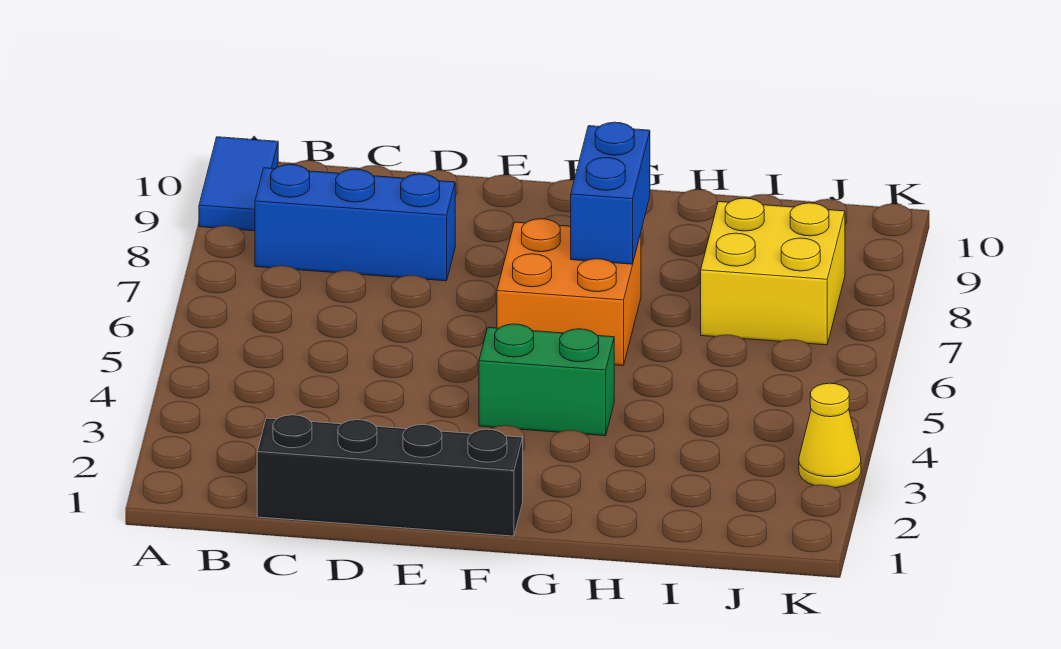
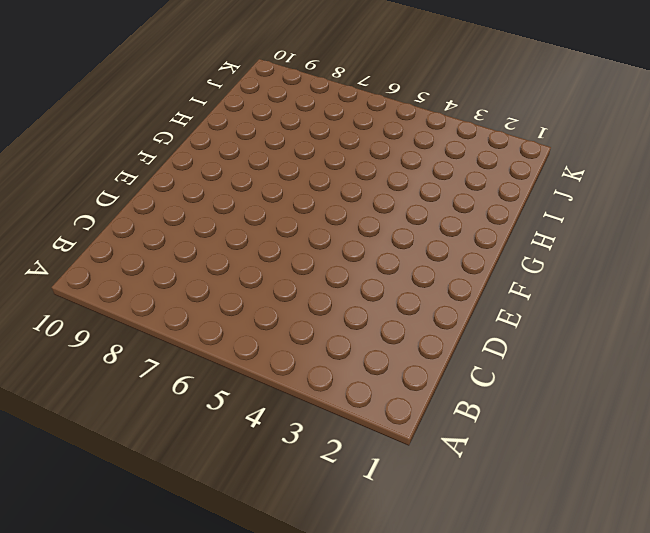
none -> blue 1x2 tile [199,137,278,231]
none -> blue 1x3 brick [255,164,455,281]

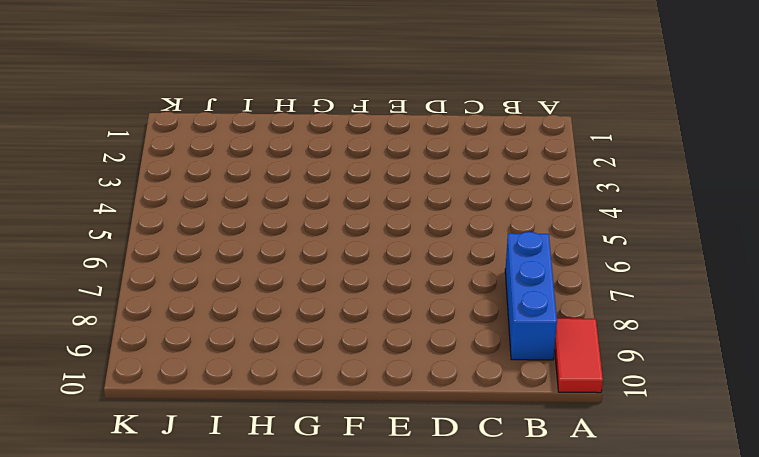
red 1x2 tile [555,318,603,393] -> blue 1x2 tile [199,137,278,231]
blue 1x3 brick [505,232,557,360] -> blue 1x3 brick turned to [255,164,455,281]
none -> black 1x4 brick [257,415,523,536]
none -> green 1x2 brick [479,324,614,436]

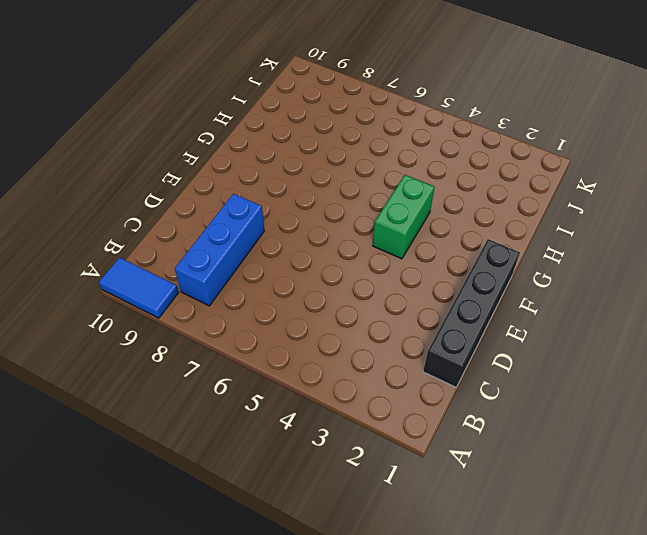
none -> orange 2x2 brick [497,219,641,365]
none -> yellow 2x2 brick [701,198,845,345]

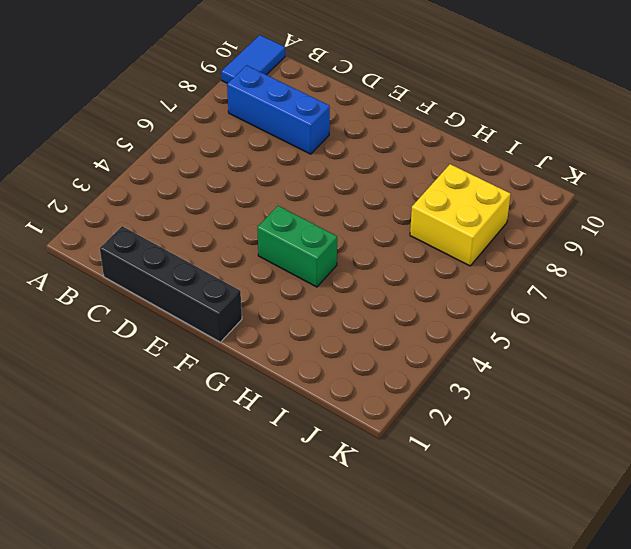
none -> orange 2x2 brick [497,219,641,365]
none -> yellow 1x1 cone [799,383,861,488]

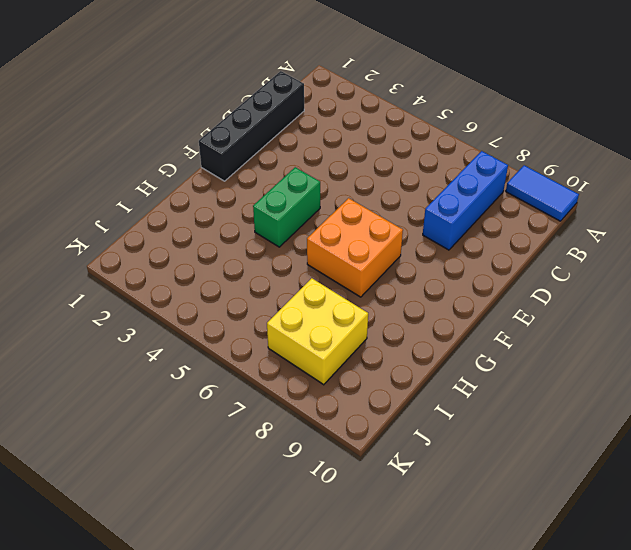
none -> yellow 1x1 cone [799,383,861,488]
none -> blue 1x2 brick [571,122,650,264]

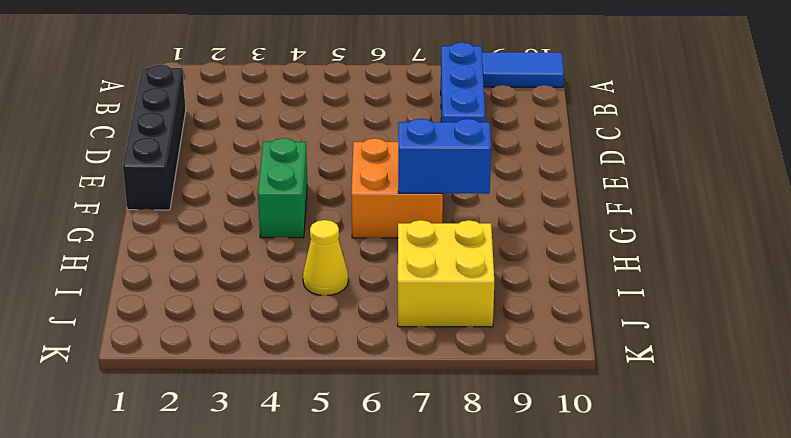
yellow 1x1 cone [303,220,348,295] -> yellow 1x1 cone moved to [799,383,861,488]

